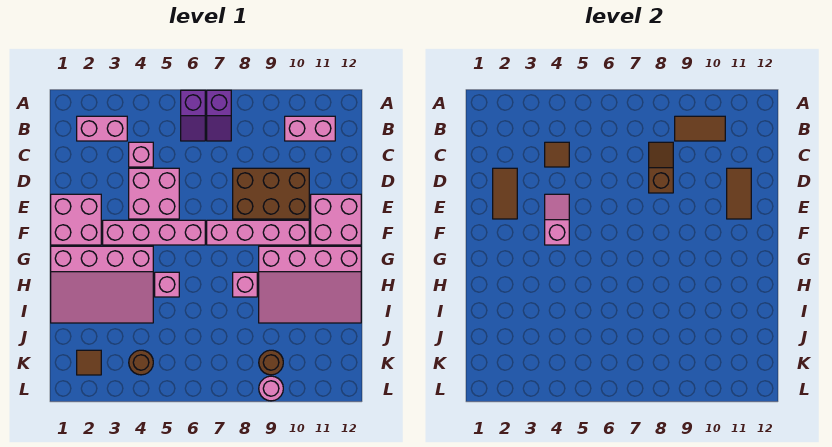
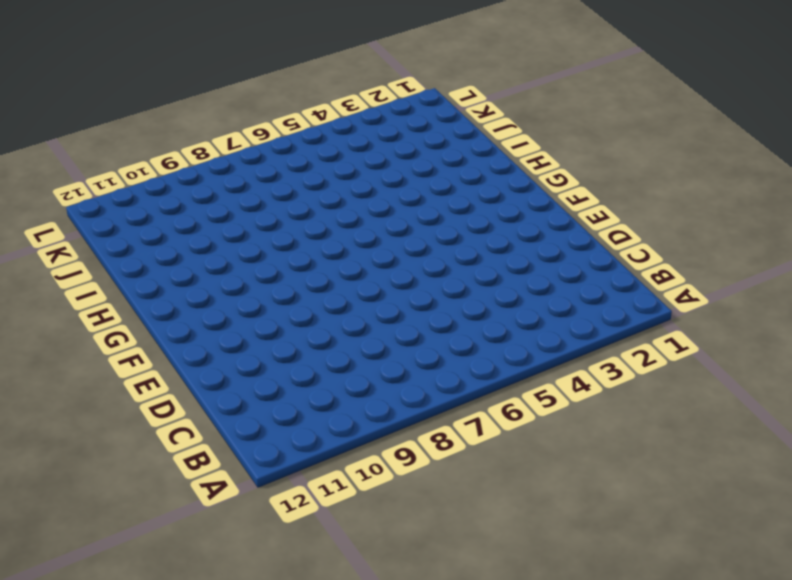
none -> purple 1x2 slope [181,90,205,141]
none -> purple 1x2 slope [207,90,231,141]
none -> pink 1x2 brick [77,116,127,141]

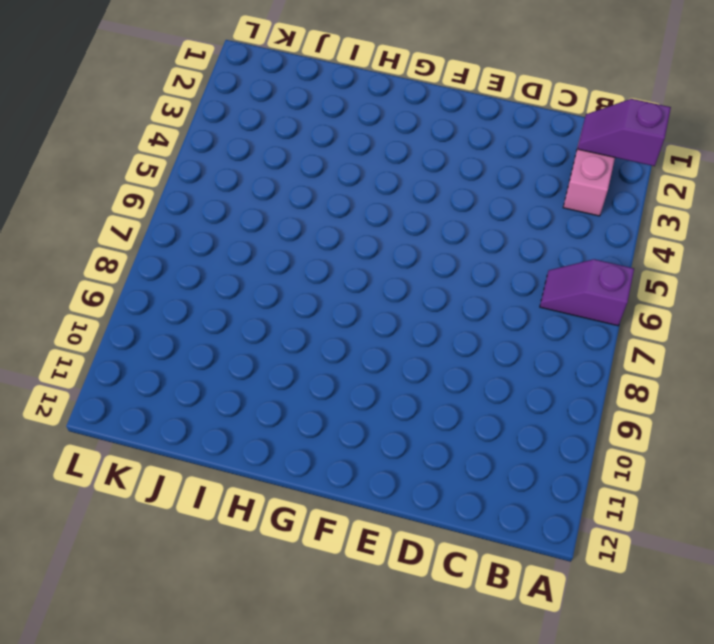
purple 1x2 slope [578,99,671,166] -> purple 1x2 slope moved to [207,90,231,141]
none -> pink 1x2 brick [285,116,335,141]
none -> pink 1x1 brick [129,142,153,167]
none -> pink 2x2 brick [129,168,179,219]

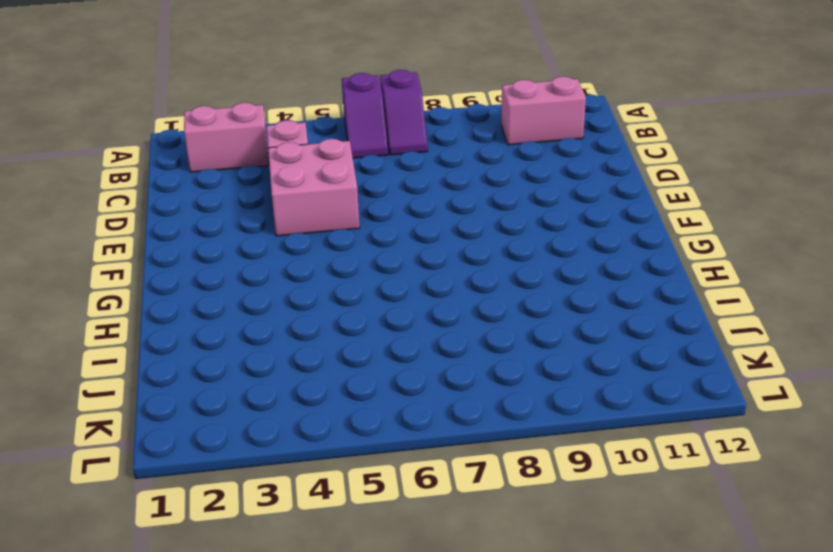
none -> brown 2x3 brick [233,168,309,219]
none -> pink 2x2 brick [51,194,101,245]
none -> pink 2x2 brick [311,194,361,245]

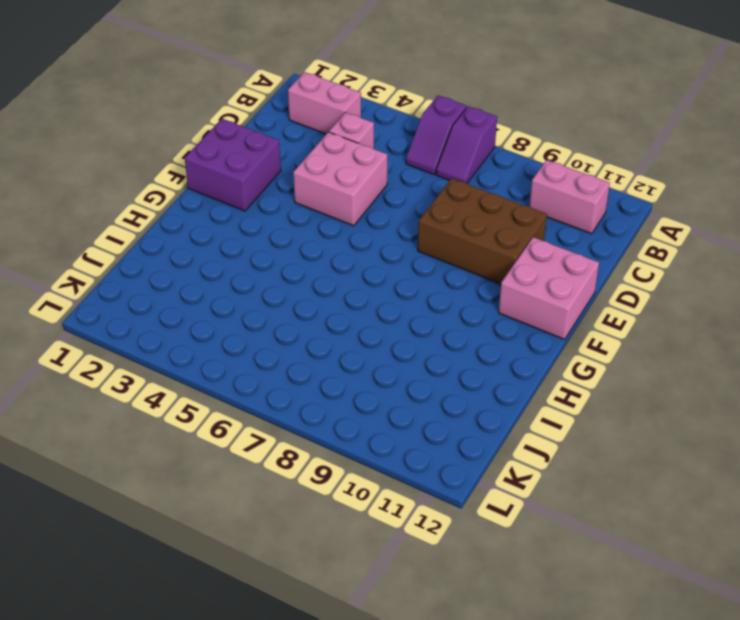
purple 2x2 brick [185,119,281,211] -> pink 2x2 brick [51,194,101,245]
none -> pink 1x4 brick [103,220,205,245]
none -> pink 1x4 brick [207,220,309,245]
none -> pink 3x4 slope [51,246,153,323]

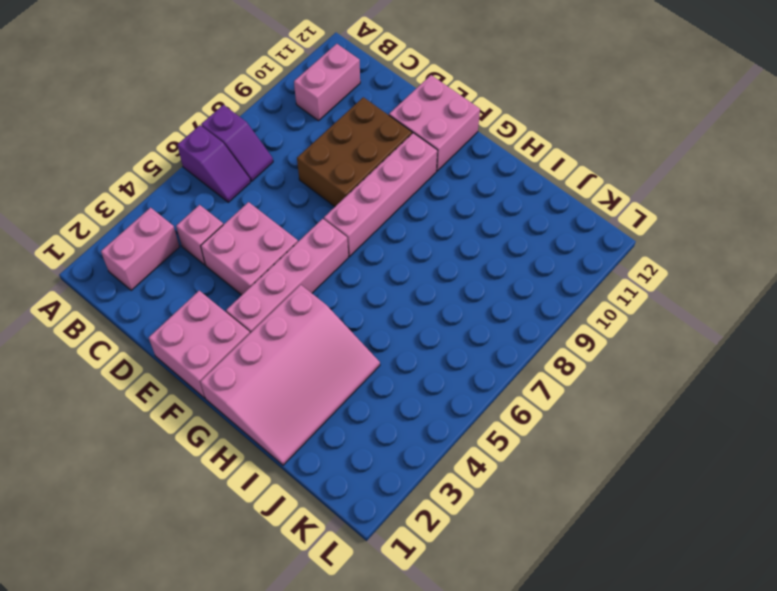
none -> pink 3x4 slope [259,246,361,323]
none -> pink 1x1 brick [155,272,179,297]
none -> pink 1x1 brick [233,272,257,297]

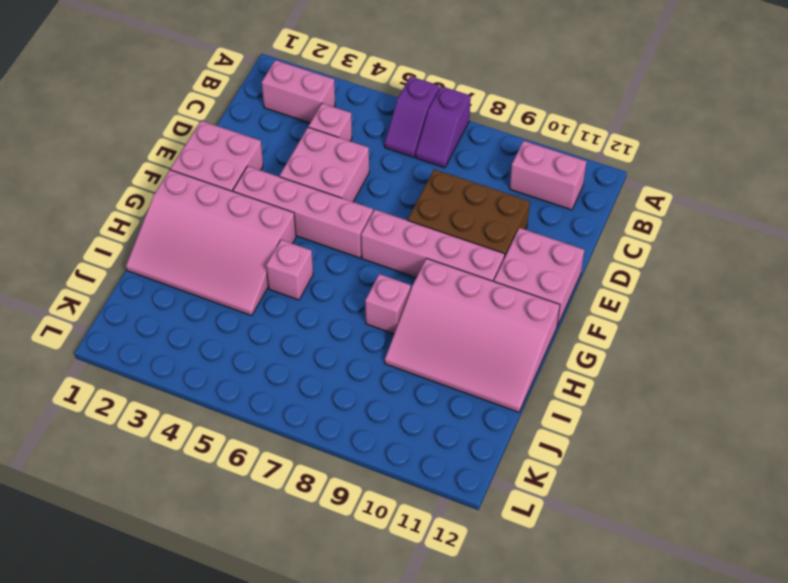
none -> brown 1x1 tile [77,350,101,375]
none -> brown 1x1 round brick [129,350,153,375]
none -> brown 1x1 round brick [259,350,283,375]

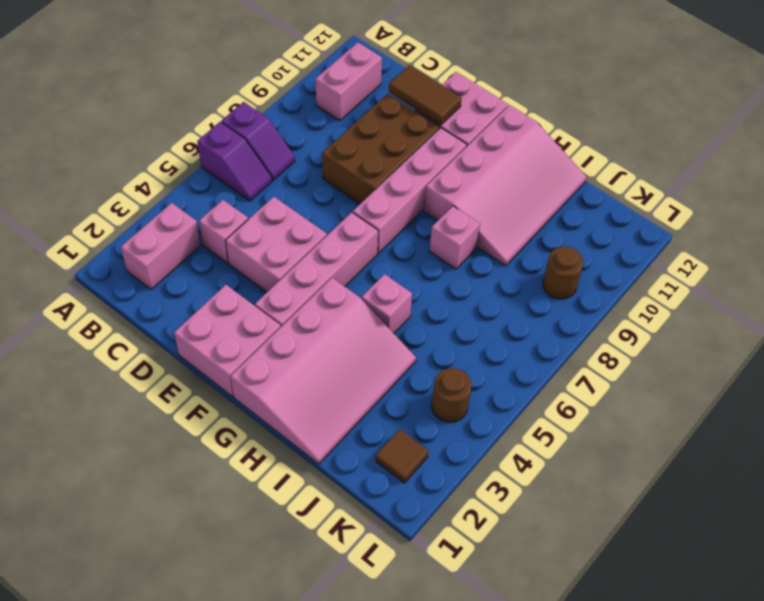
none -> pink 1x1 round brick [259,376,283,401]
none -> brown 1x2 tile [675,116,725,141]
none -> brown 1x1 tile [545,142,569,167]

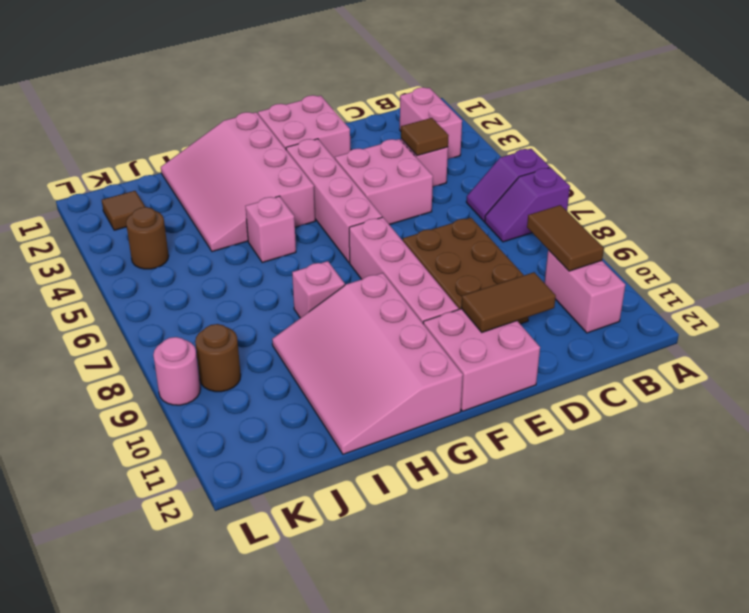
none -> brown 1x2 slope [649,142,673,193]
none -> brown 1x2 tile [493,168,517,219]
none -> pink 1x2 slope [545,194,569,245]

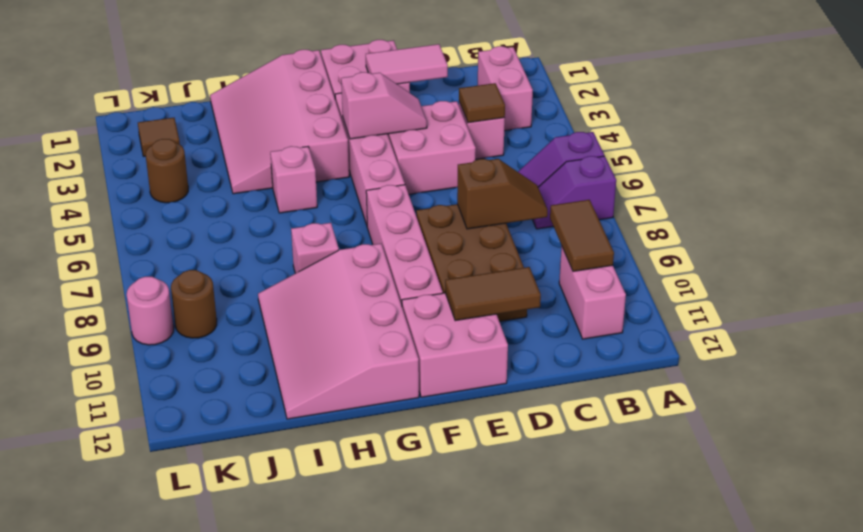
pink 1x2 tile [366,44,448,84] -> brown 1x2 tile [493,168,517,219]

